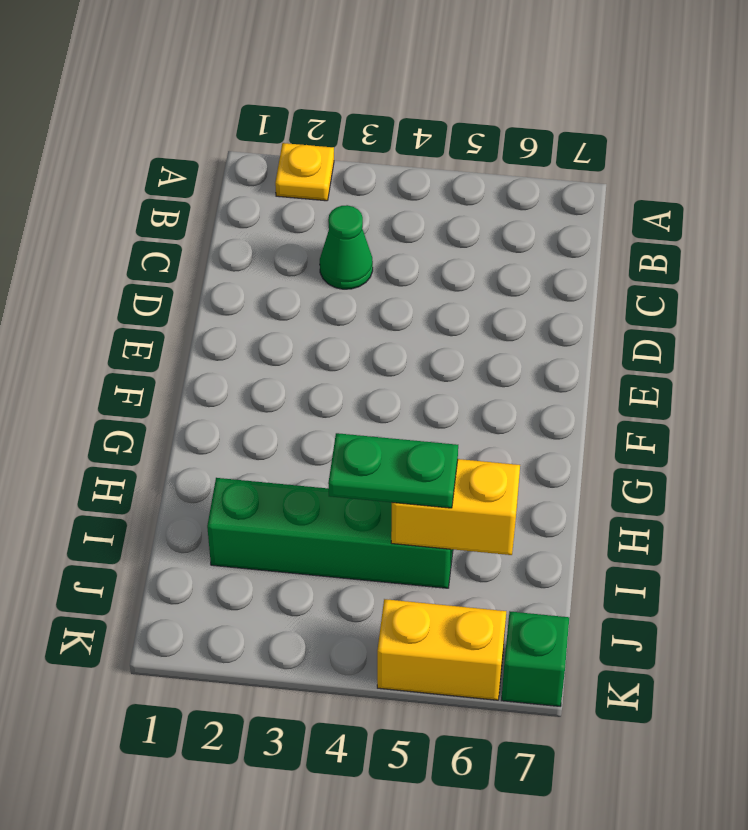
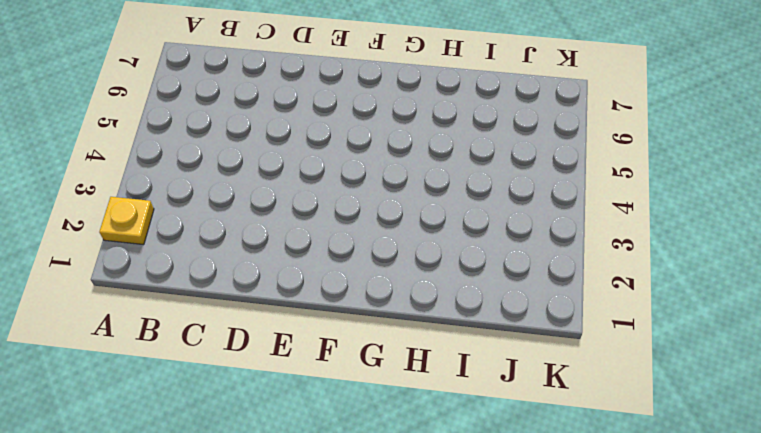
none -> green 1x1 cone [320,205,373,289]
none -> green 1x4 brick [207,478,453,588]

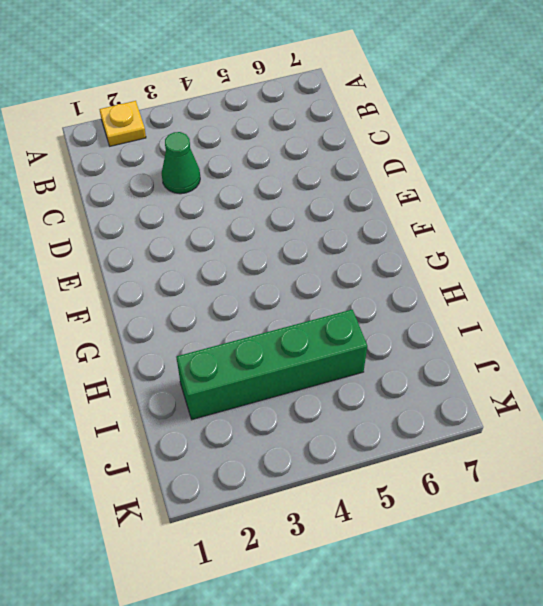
none -> yellow 1x2 brick [377,599,506,700]
none -> green 1x1 brick [501,612,569,706]

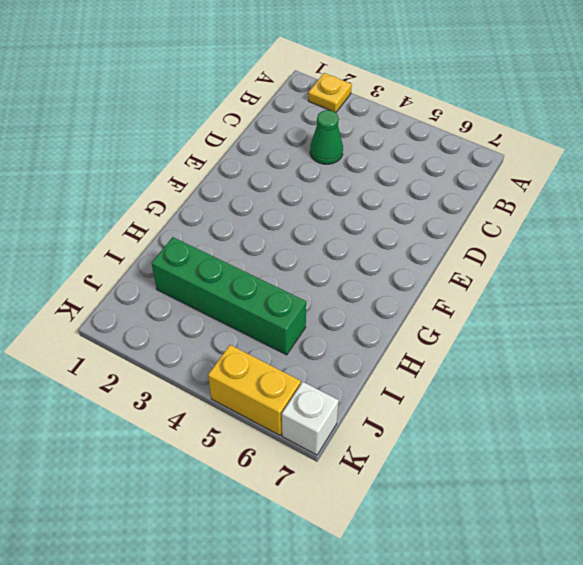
white 1x1 brick [282,382,339,455] -> green 1x1 brick [501,612,569,706]
none -> yellow 1x2 brick [391,459,520,555]
none -> green 1x2 plate [328,433,458,508]

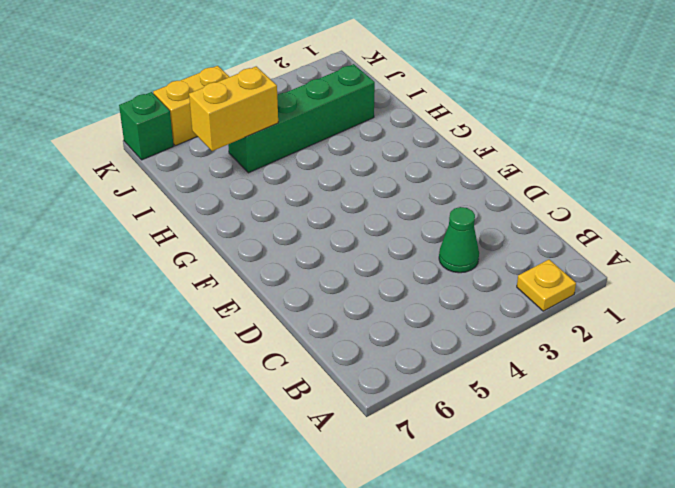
none -> green 1x2 plate [328,433,458,508]

